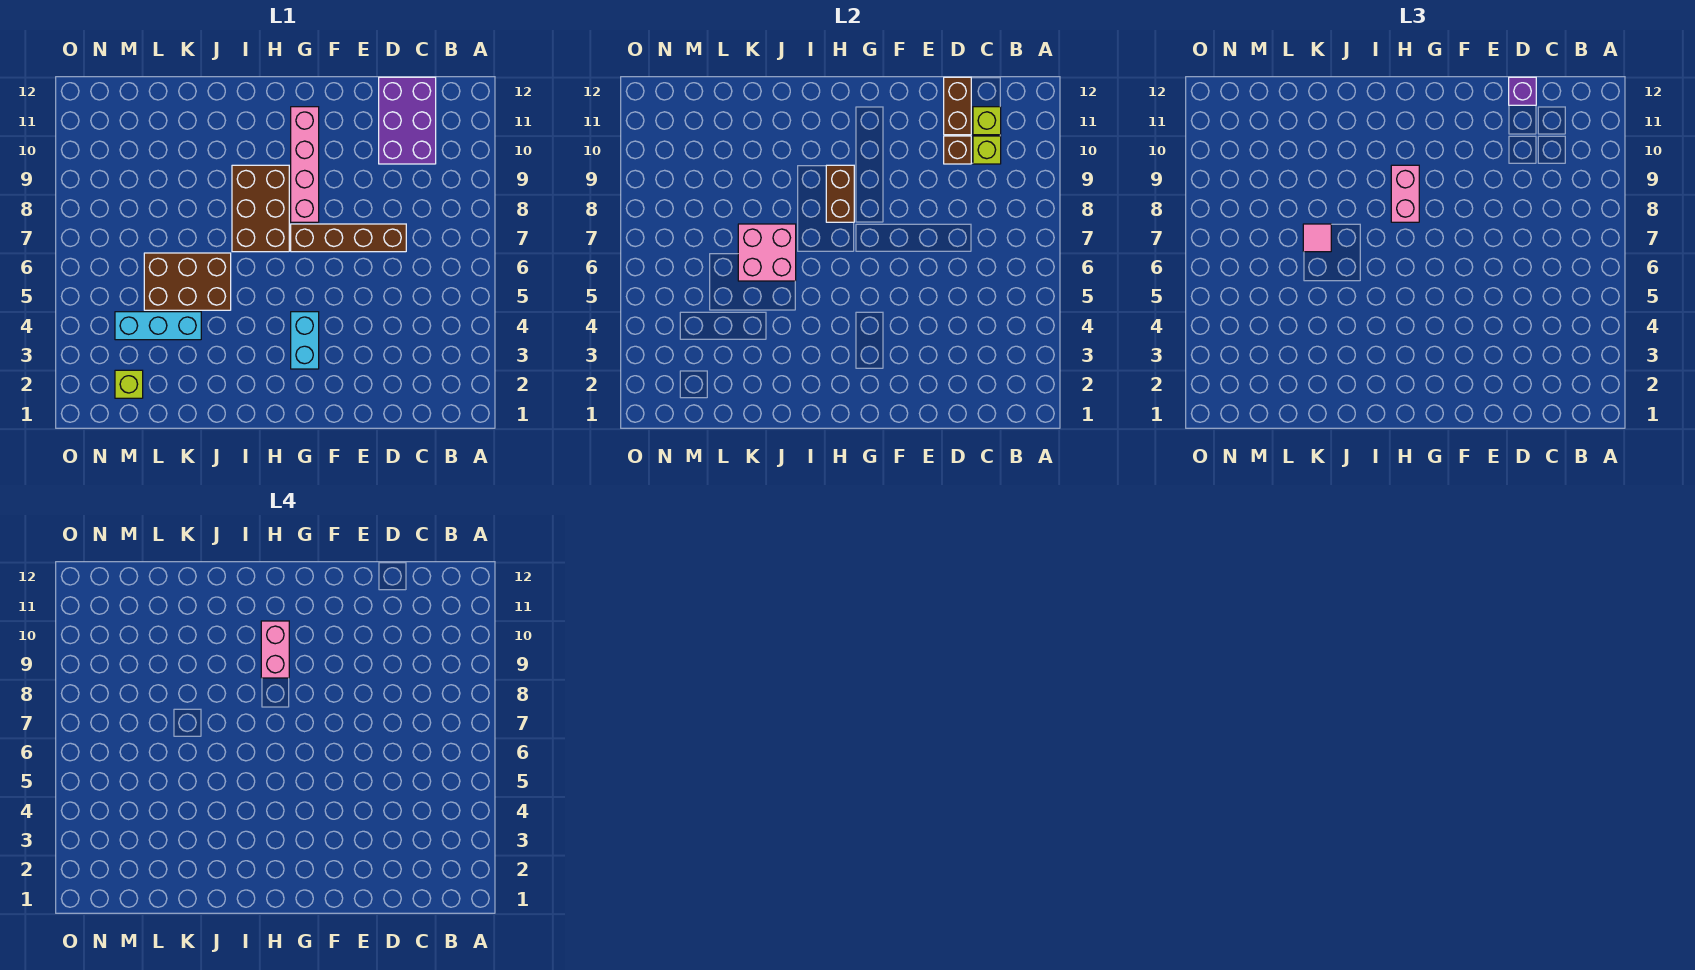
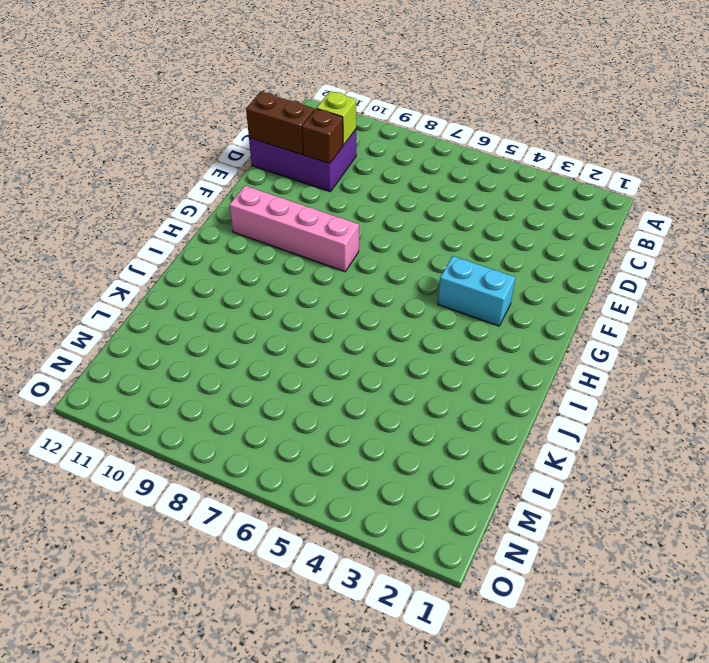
none -> brown 1x4 brick [291,224,406,252]
none -> brown 2x3 brick [232,165,289,252]
none -> brown 2x3 brick [144,253,231,310]

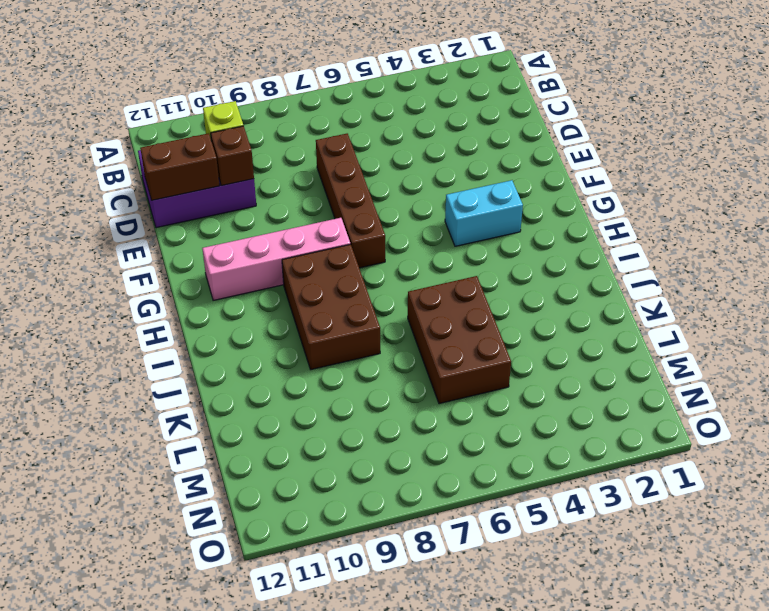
brown 2x3 brick [282,244,380,370] -> brown 2x3 brick turned to [232,165,289,252]
none -> cyan 1x3 brick [115,312,201,340]
none -> lime 1x1 brick [115,370,143,398]
none -> lime 1x1 brick [973,107,1001,135]

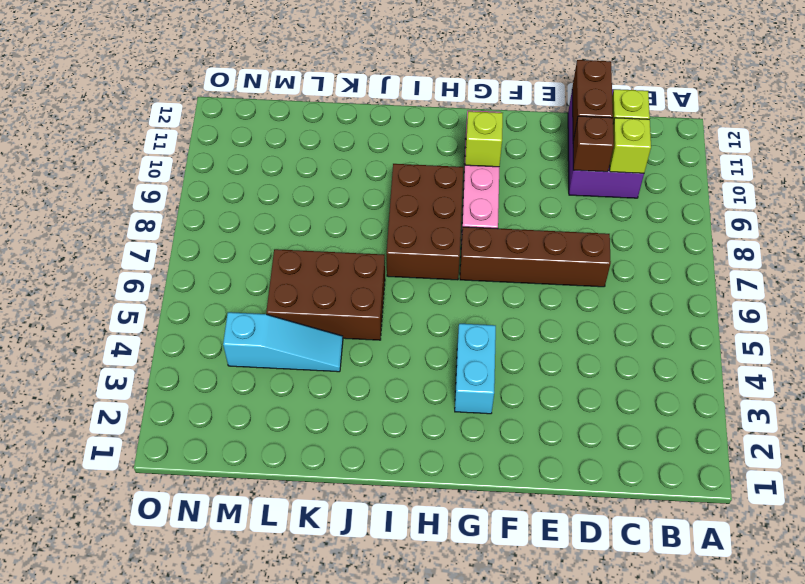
lime 1x1 brick [465,111,503,167] -> lime 1x1 brick moved to [115,370,143,398]
cyan 1x3 slope [223,312,343,372] -> cyan 1x3 brick [115,312,201,340]
none -> brown 1x2 brick [826,165,854,222]
none -> pink 2x2 brick [738,224,796,281]
none -> purple 1x1 brick [1509,77,1536,105]

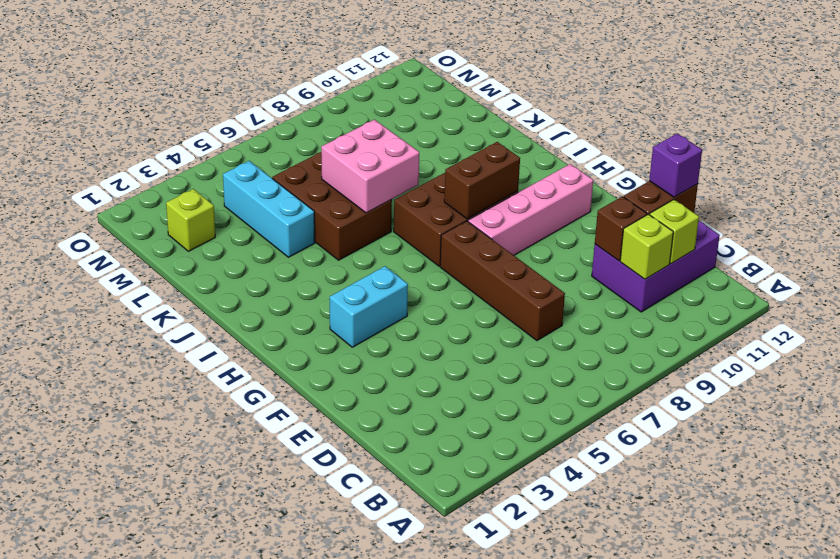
none -> pink 1x2 brick [1391,165,1419,222]
none -> pink 1x1 tile [1303,224,1331,252]
none -> pink 1x2 brick [261,621,289,678]

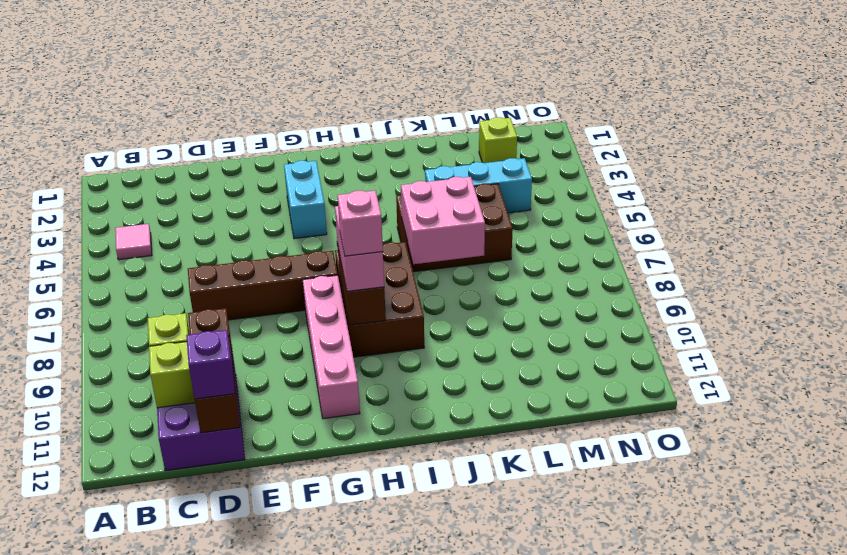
pink 1x1 tile [115,224,152,260] -> pink 1x1 tile moved to [1303,224,1331,252]
pink 1x1 brick [337,191,383,256] -> pink 1x2 brick [261,621,289,678]

